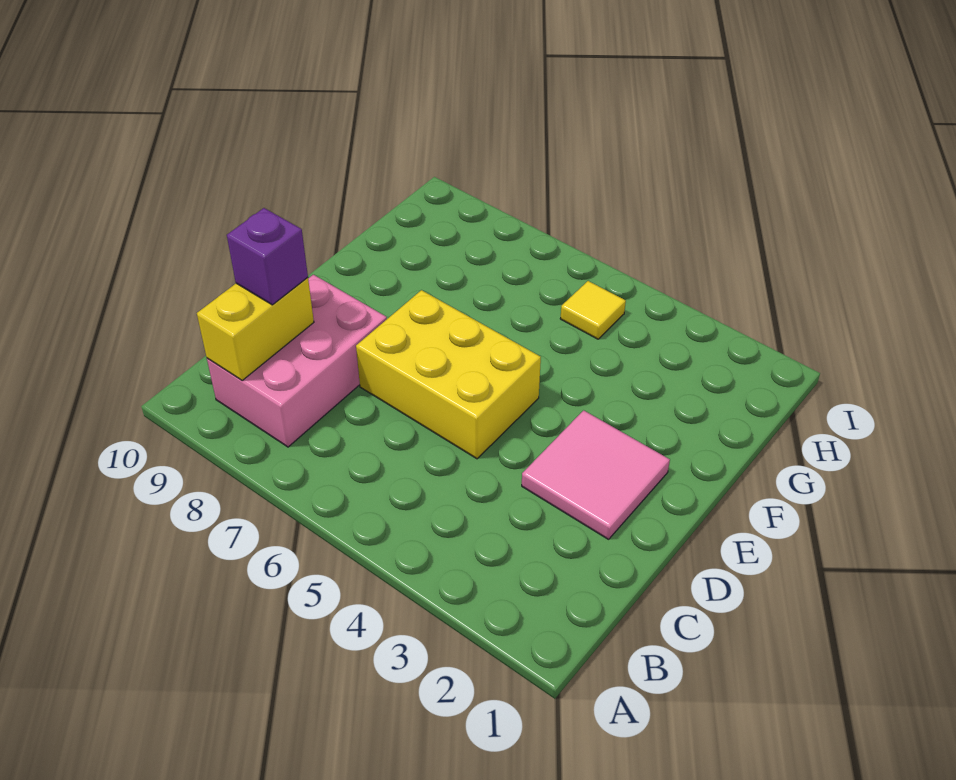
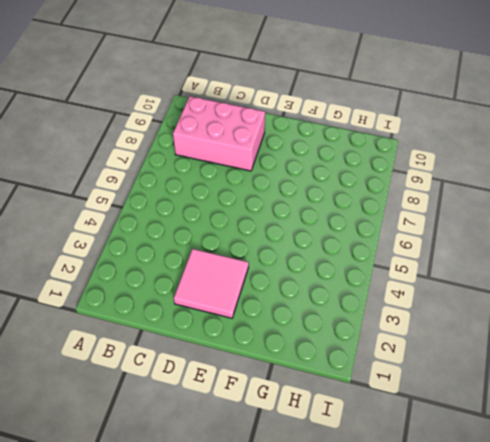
none -> yellow 2x3 brick [356,290,541,459]
none -> yellow 1x1 tile [560,281,626,339]

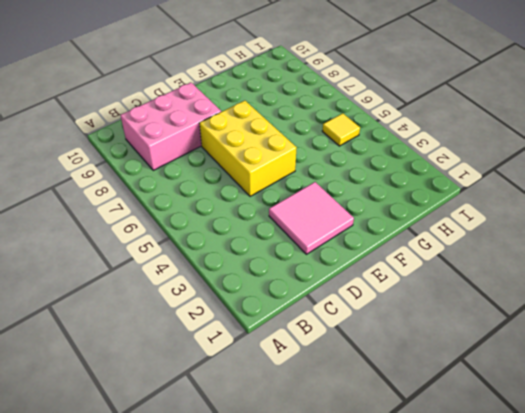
none -> yellow 1x2 brick [197,278,314,380]
none -> purple 1x1 brick [227,208,308,305]

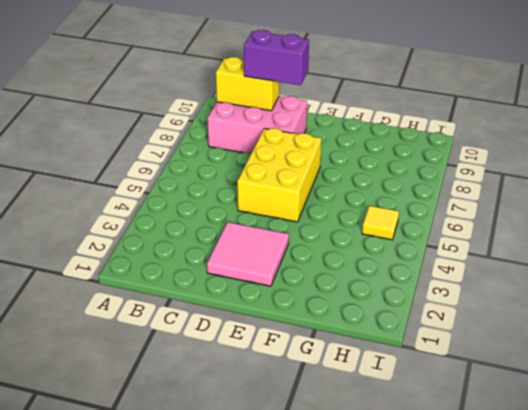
purple 1x2 brick [244,30,309,85] -> purple 1x1 brick [227,208,308,305]

